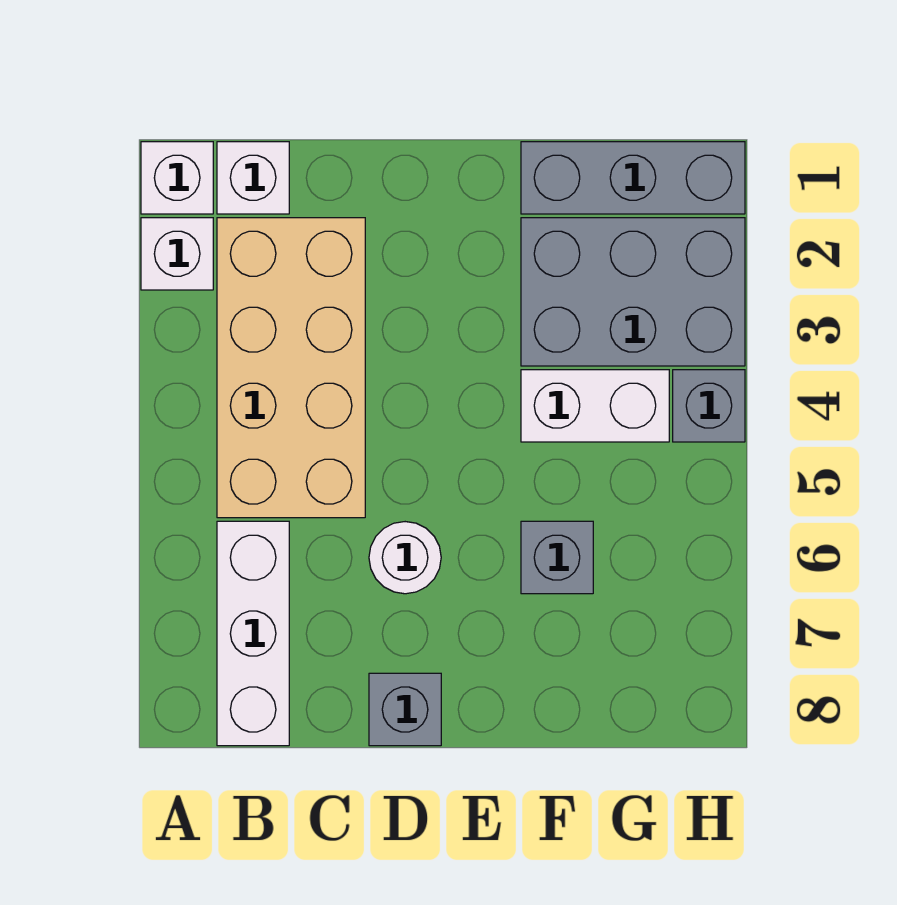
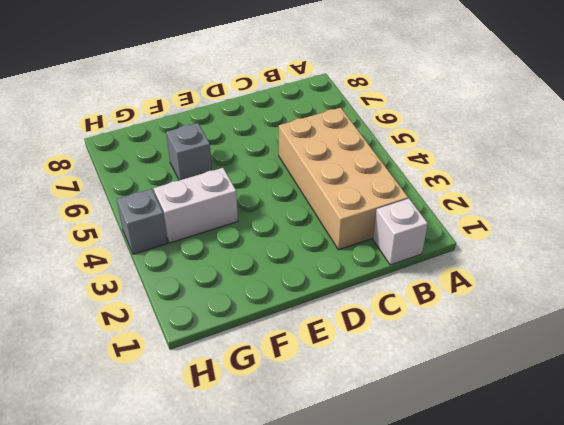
none -> white 1x1 brick [141,142,213,214]
none -> white 1x1 brick [141,218,213,290]
none -> white 1x3 brick [217,521,289,746]

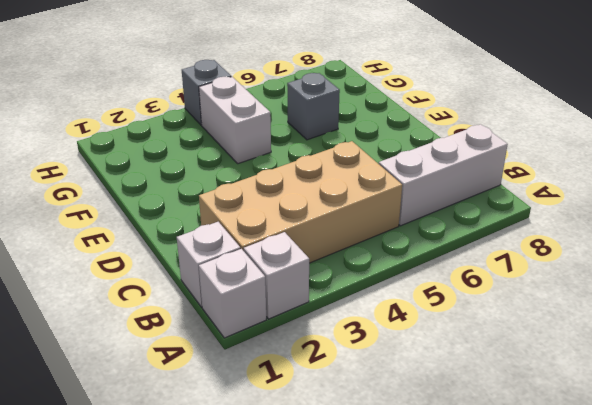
none -> white 1x1 round brick [369,522,441,594]
none -> grey 1x1 brick [369,673,441,746]
none -> grey 1x3 brick [521,142,745,214]

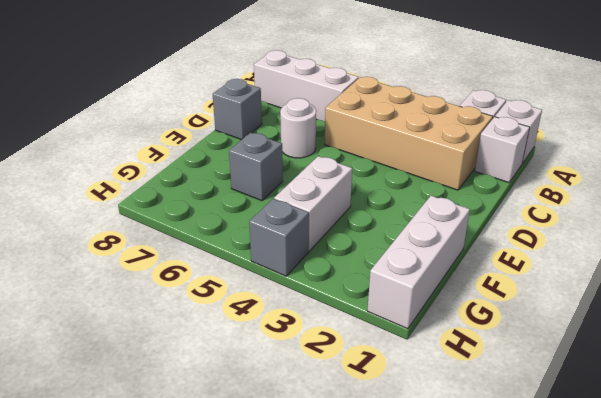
white 1x3 brick [367,196,470,329] -> grey 1x3 brick [521,142,745,214]
none -> grey 2x3 brick [521,218,745,366]

